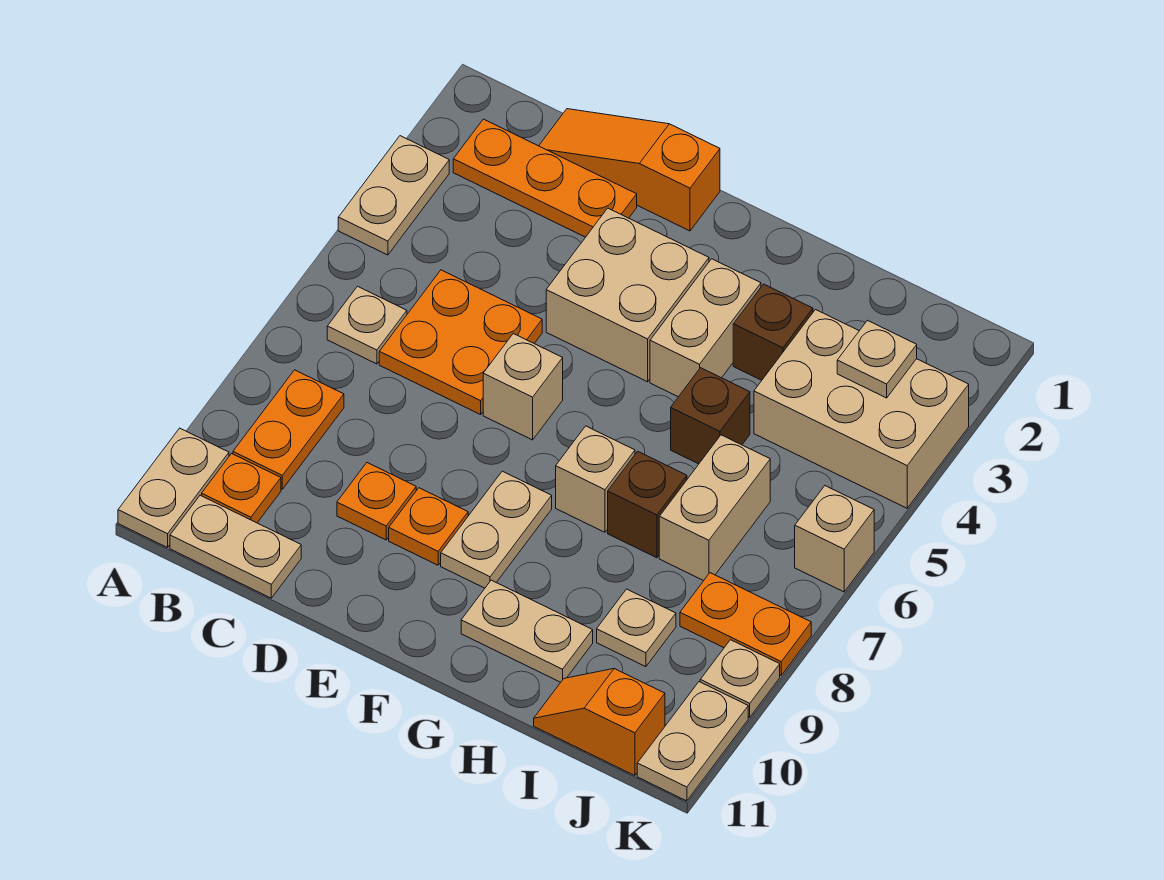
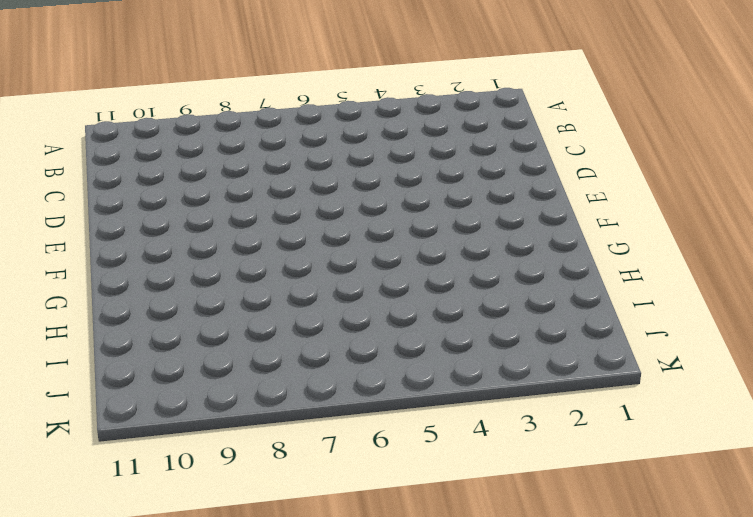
none -> tan 1x2 plate [338,136,449,255]
none -> tan 1x2 plate [118,428,229,548]
none -> orange 1x3 plate [453,119,637,237]

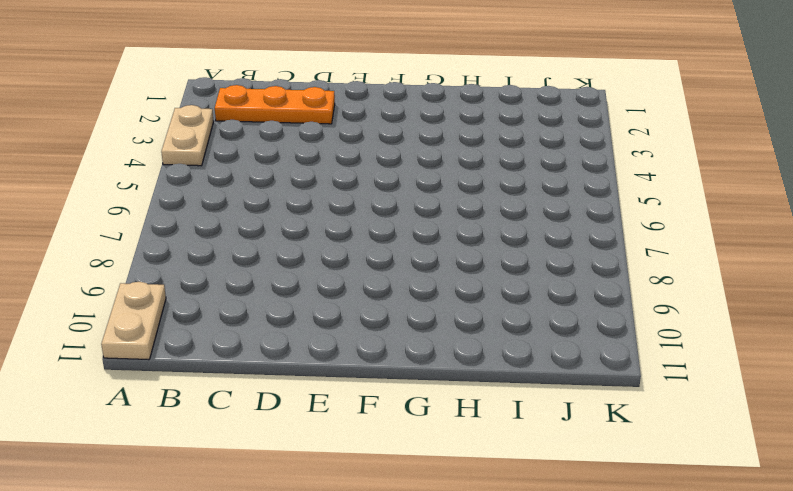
none -> tan 1x1 plate [327,286,407,364]
none -> orange 1x2 plate [233,370,344,489]
none -> orange 1x1 plate [202,454,281,523]

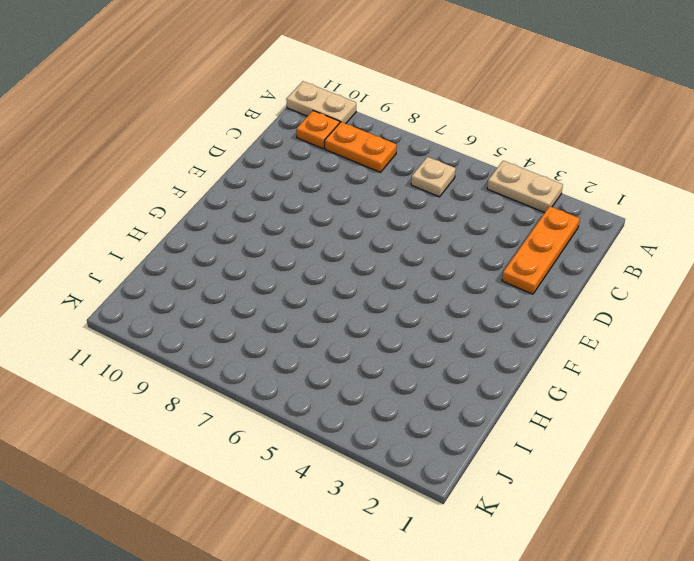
none -> tan 1x2 plate [170,495,301,598]
none -> orange 1x3 slope [539,109,720,231]
none -> orange 2x2 plate [379,270,542,415]

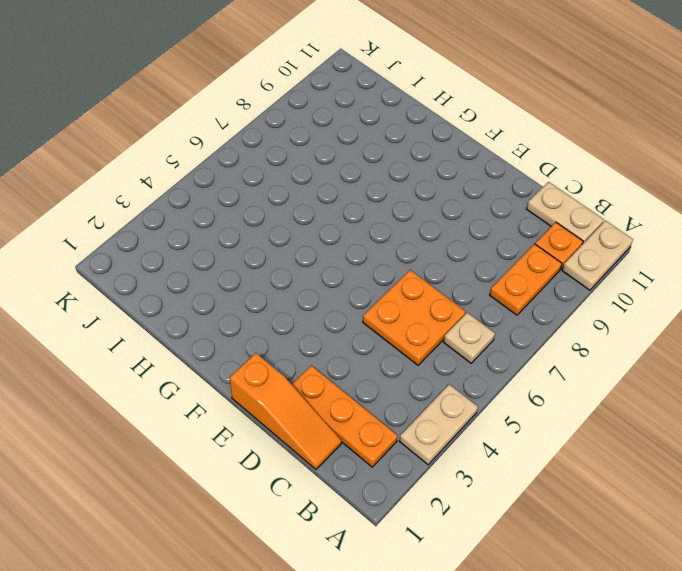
none -> orange 1x1 plate [337,463,416,540]
none -> tan 2x2 brick [546,208,709,382]
none -> tan 1x1 brick [483,334,563,440]

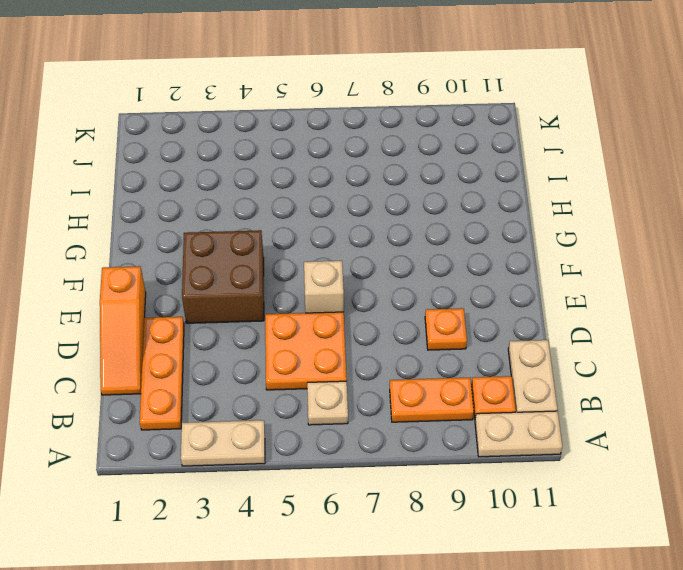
brown 2x2 brick [182,230,264,323] -> tan 2x2 brick [546,208,709,382]
none -> orange 1x1 plate [389,488,468,565]
none -> tan 1x2 plate [441,471,552,588]
none -> tan 1x2 brick [650,259,761,397]

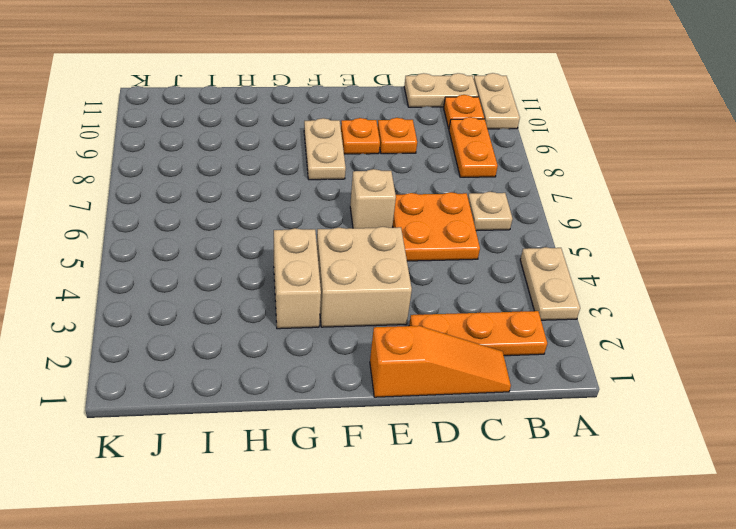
none -> tan 1x1 brick [556,426,635,532]
none -> tan 1x2 plate [461,580,593,682]
none -> brown 1x1 brick [733,284,813,380]

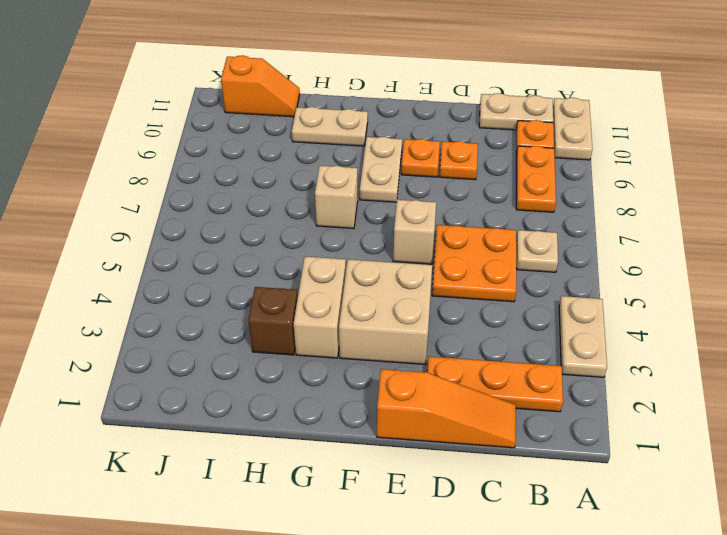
none -> brown 1x1 brick [671,368,750,464]
none -> brown 1x1 brick [608,451,687,558]
none -> tan 2x3 brick [754,310,969,508]

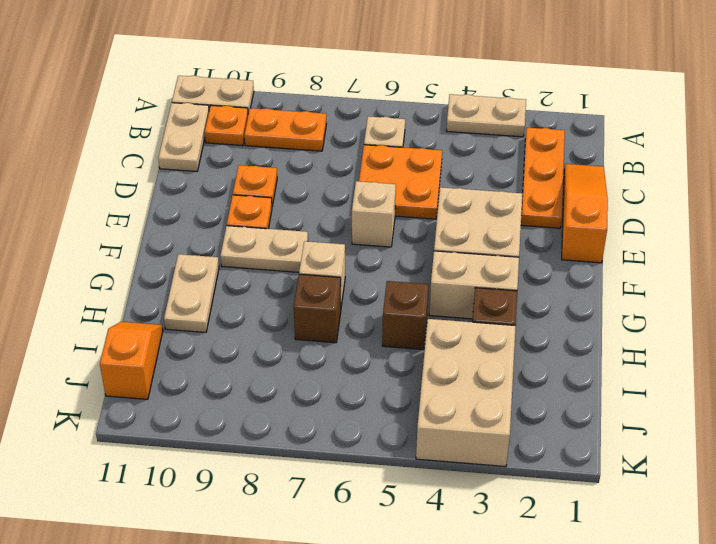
none -> tan 1x2 brick [659,435,770,581]
none -> tan 1x1 plate [597,589,676,667]
none -> orange 1x2 plate [680,573,811,675]

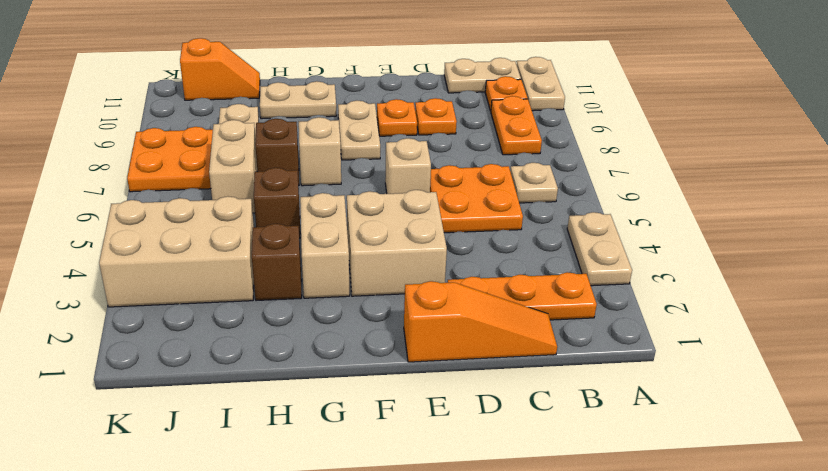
orange 2x2 plate [127,127,213,192] -> orange 1x2 plate [680,573,811,675]
none -> tan 1x1 brick [795,486,874,592]
none -> tan 1x1 plate [700,640,780,717]
none -> tan 1x2 plate [637,682,748,801]

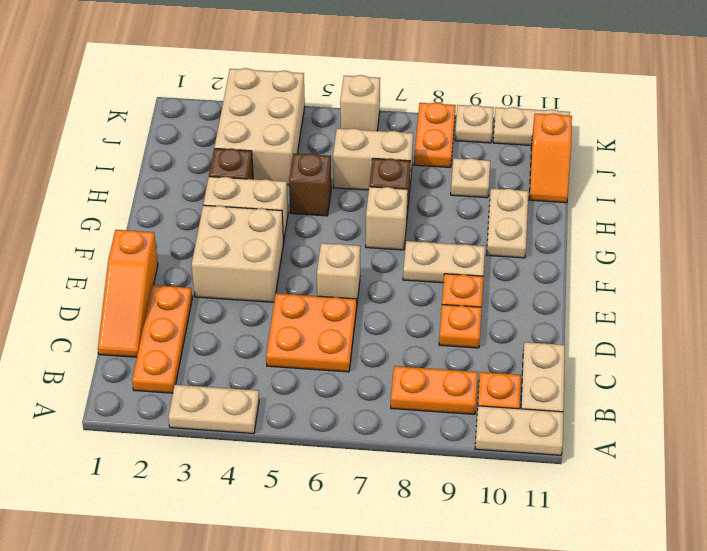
none -> tan 1x1 plate [327,286,407,364]
none -> tan 1x1 plate [837,320,917,398]

